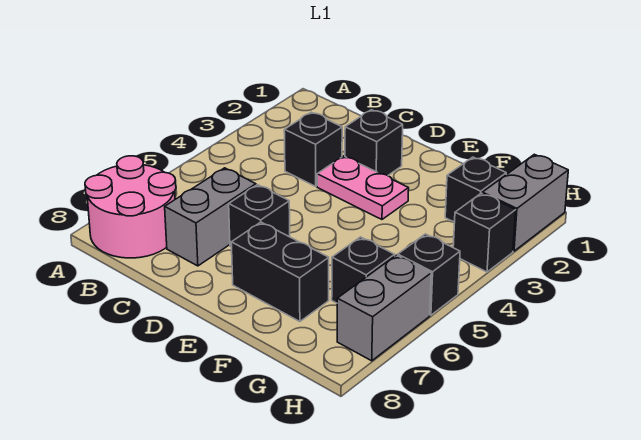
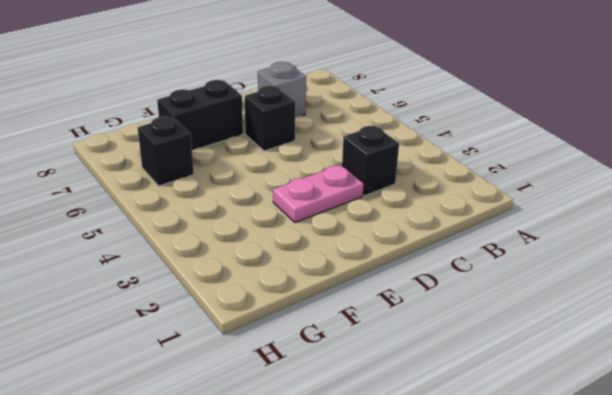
grey 1x1 brick [258,62,306,117] -> grey 1x2 brick [165,168,256,266]
none -> pink 2x2 round brick [85,156,176,258]
none -> black 1x1 brick [345,110,403,176]
none -> black 1x1 brick [445,157,506,222]

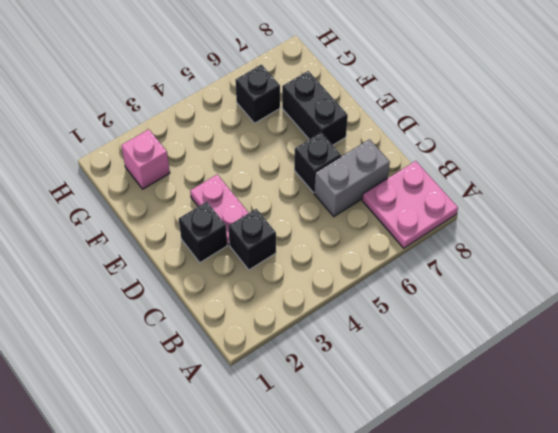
pink 2x2 plate [362,161,458,248] -> pink 2x2 round brick [85,156,176,258]
pink 1x1 brick [121,129,170,189] -> black 1x1 brick [445,157,506,222]
none -> grey 1x2 brick [482,154,568,251]
none -> black 1x1 brick [453,193,516,272]
none -> black 1x1 brick [398,234,460,315]

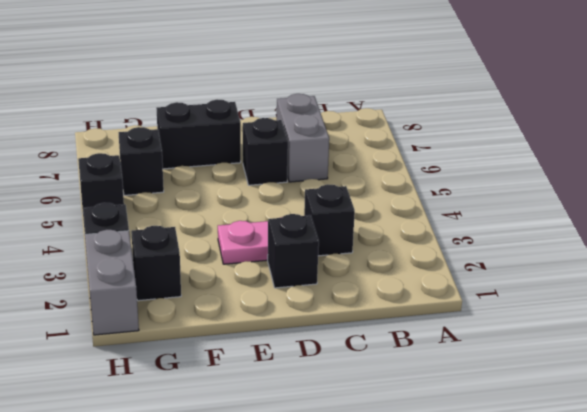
none -> pink 2x2 round brick [85,156,176,258]
none -> grey 1x2 brick [337,255,431,361]

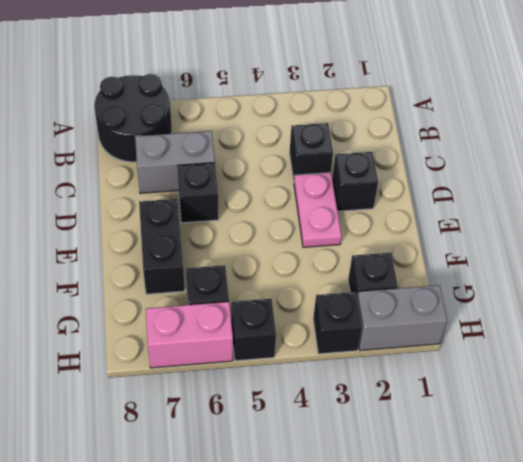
black 2x2 round brick [94,74,172,162] -> pink 2x2 round brick [85,156,176,258]
pink 1x2 brick [146,302,233,368] -> grey 1x2 brick [337,255,431,361]

